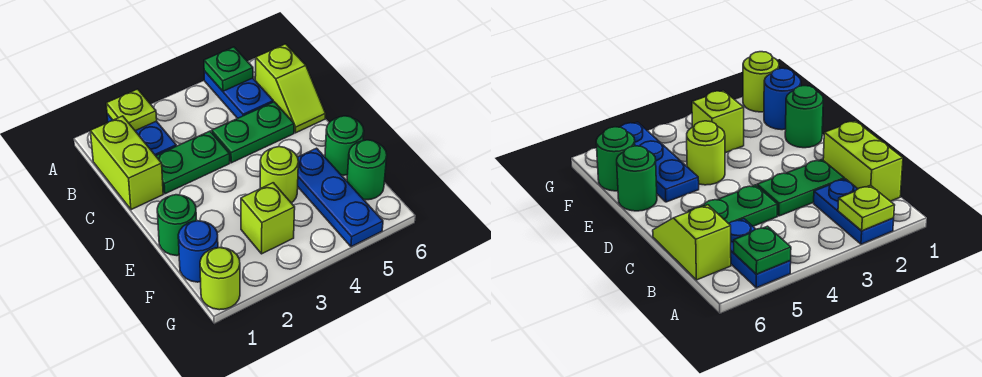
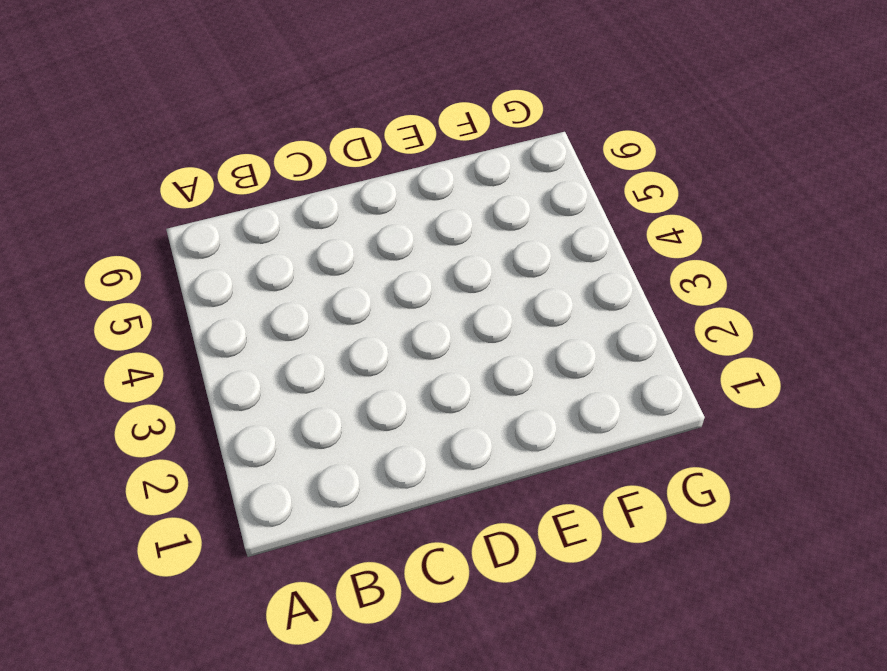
none -> blue 1x2 plate [107,114,176,156]
none -> blue 1x2 plate [204,71,273,118]
none -> lime 1x2 brick [90,116,163,210]

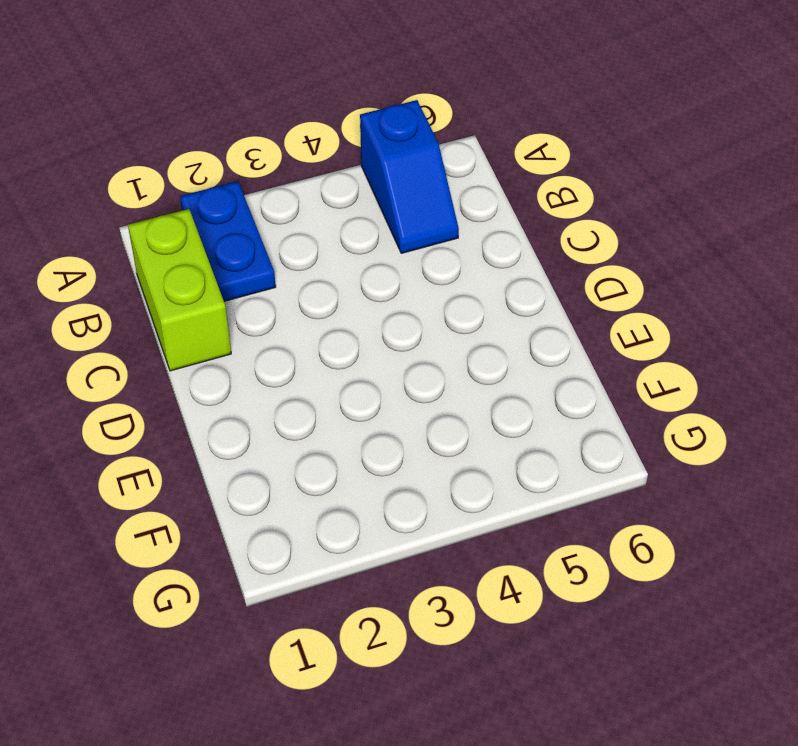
blue 1x2 slope [360,100,459,253] -> blue 1x2 plate [204,71,273,118]
none -> lime 1x2 slope [255,44,326,133]
none -> green 1x2 plate [156,131,230,194]
none -> green 1x2 plate [212,102,294,163]

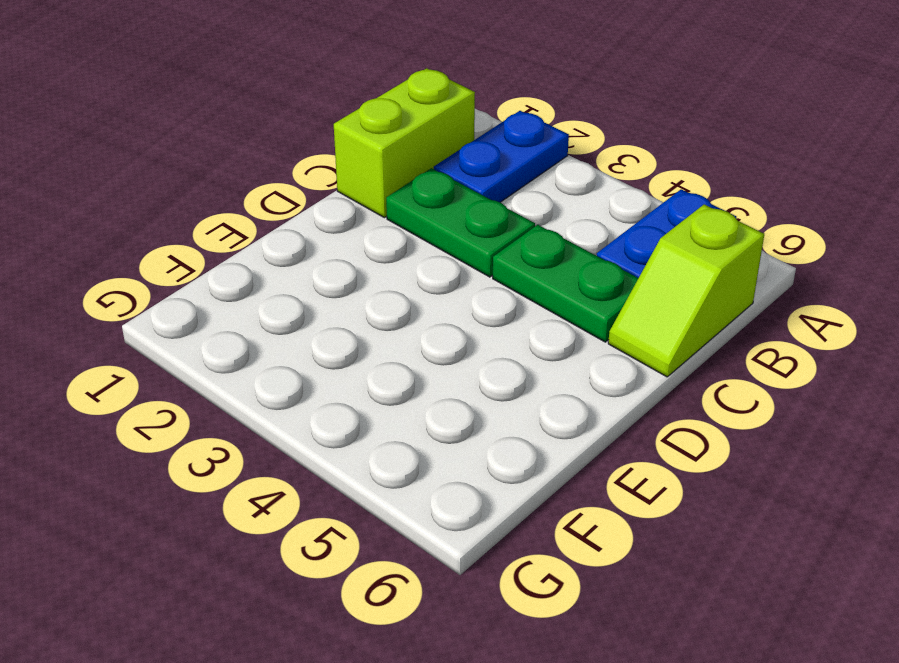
none -> green 1x1 round brick [157,195,196,256]
none -> lime 1x1 round brick [260,147,298,203]
none -> blue 1x3 plate [298,148,383,247]

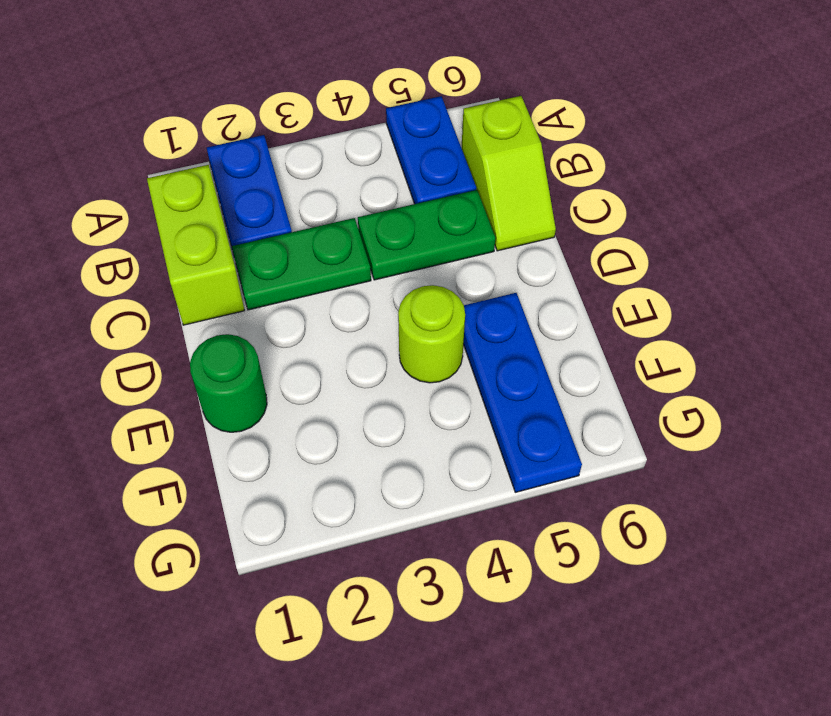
none -> green 1x1 round brick [325,116,364,175]
none -> blue 1x1 round brick [178,221,218,282]
none -> lime 1x1 brick [241,183,295,254]

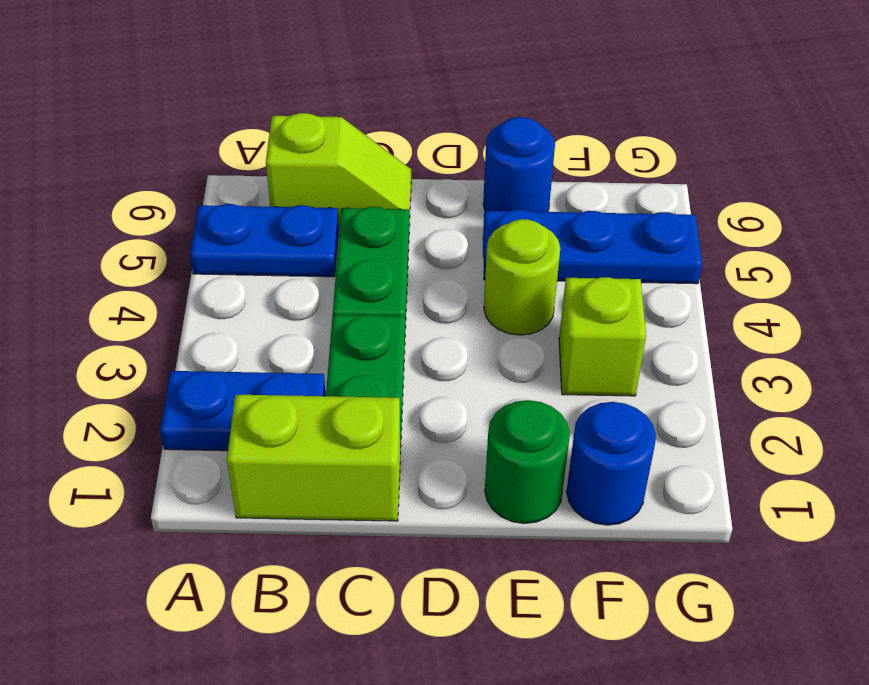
blue 1x1 round brick [483,117,555,212] -> green 1x1 round brick [325,116,364,175]
none -> green 1x1 round brick [347,140,387,200]
none -> lime 1x1 round brick [200,248,240,310]
none -> lime 1x1 plate [106,89,157,131]

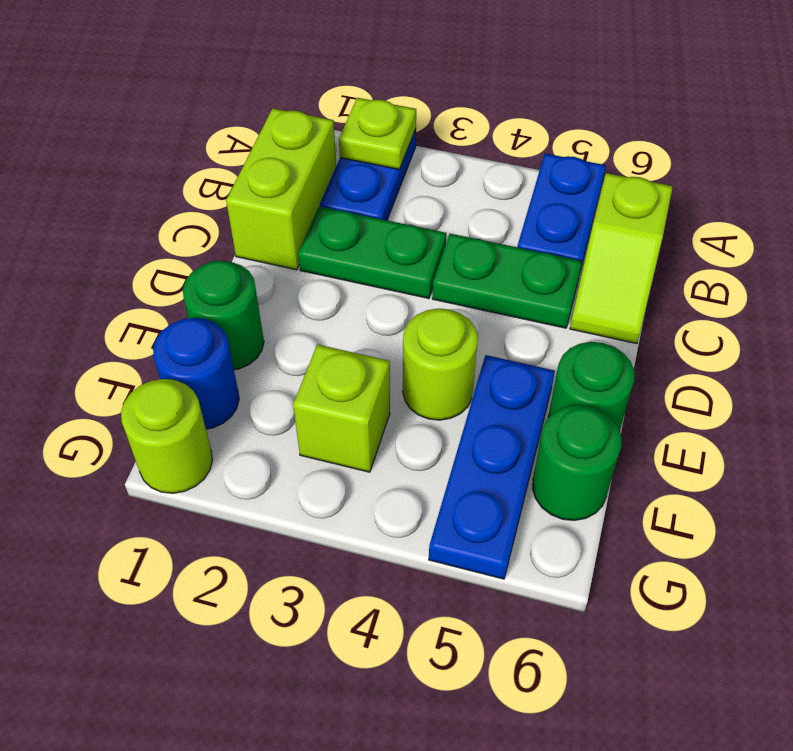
none -> green 1x1 plate [204,47,253,91]

